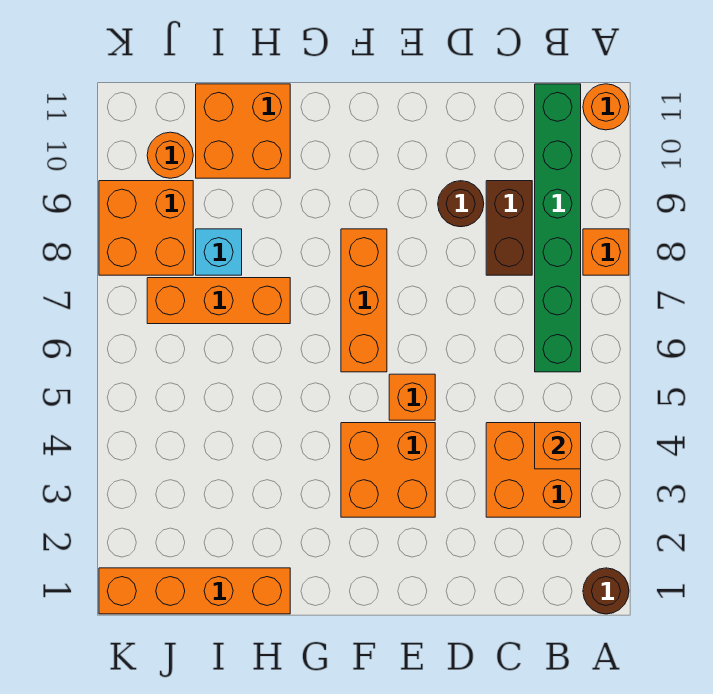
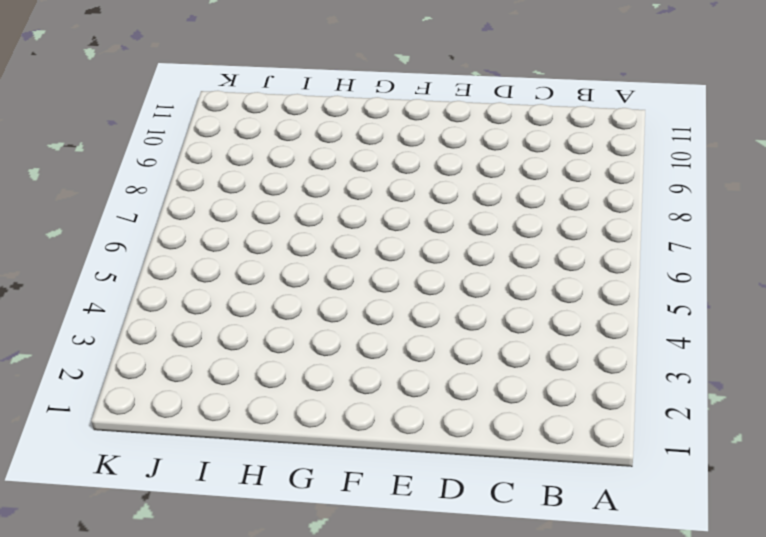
none -> brown 1x1 round brick [583,568,629,614]
none -> orange 1x1 brick [583,229,629,275]
none -> orange 1x1 round brick [583,84,629,130]

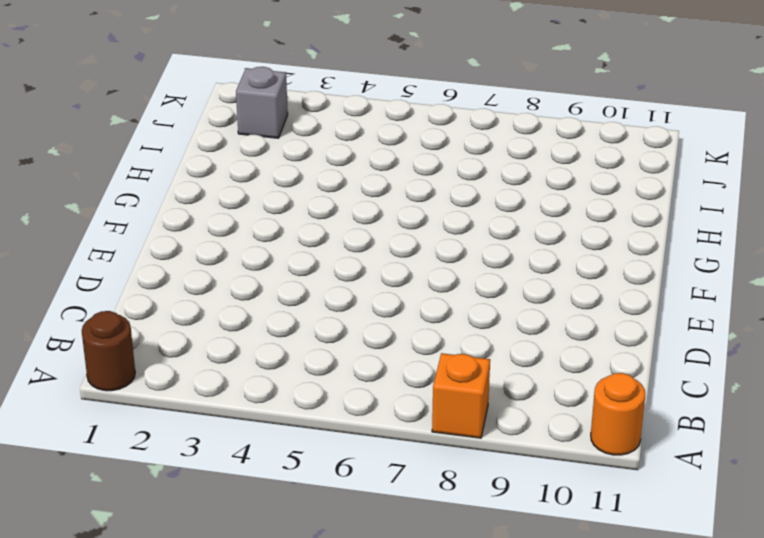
grey 1x1 brick [236,67,288,138] -> none
none -> orange 2x2 brick [486,423,581,517]
none -> green 1x6 brick [535,84,581,372]
none -> brown 1x2 brick [486,181,532,275]

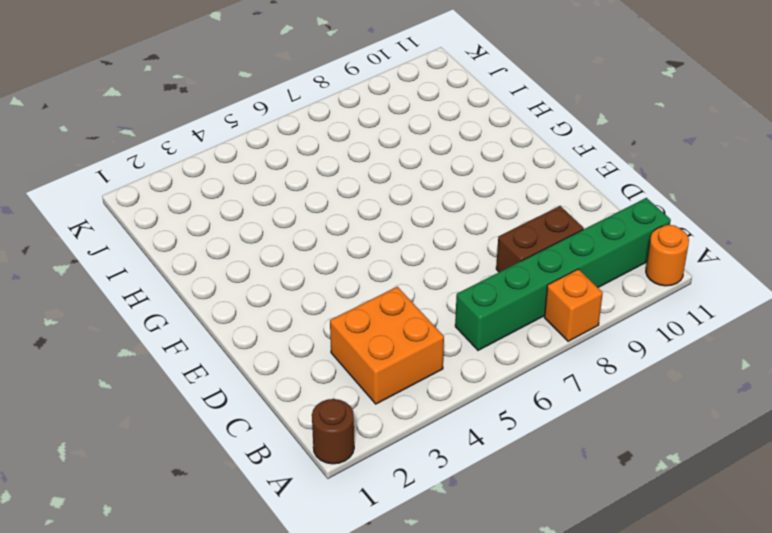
none -> brown 1x1 round brick [438,181,484,227]
none -> orange 2x2 brick [341,423,435,517]
none -> orange 1x1 brick [389,374,435,420]

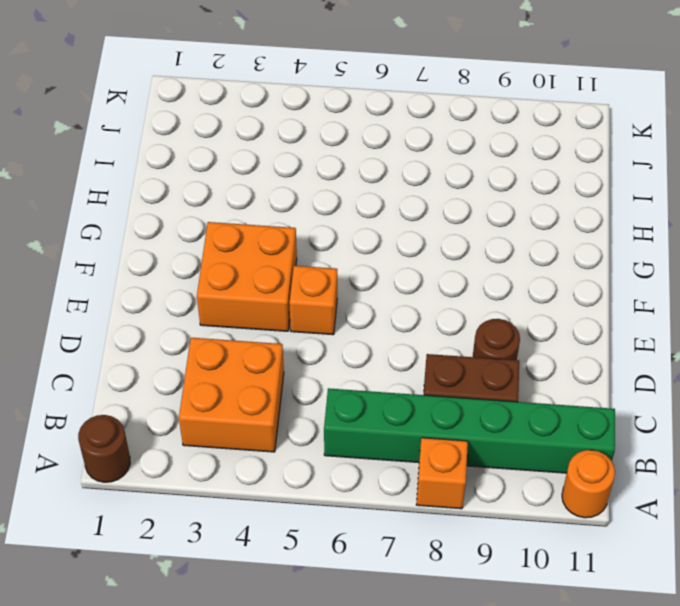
none -> orange 1x3 brick [341,229,387,372]
none -> orange 1x4 brick [99,568,290,614]
none -> orange 1x3 brick [147,278,290,324]

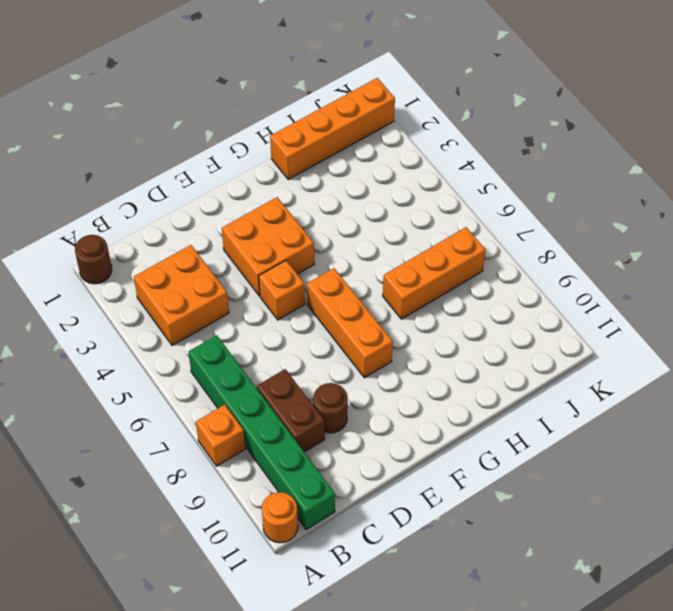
none -> orange 2x2 brick [196,84,290,178]
none -> cyan 1x1 brick [196,229,242,275]
none -> orange 2x2 brick [99,181,193,275]

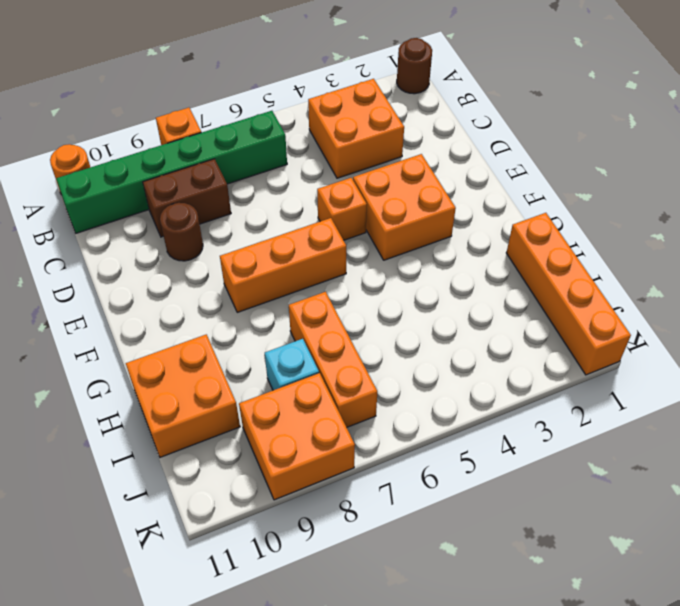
none -> orange 1x1 round brick [147,132,193,178]
none -> orange 1x1 brick [535,423,581,469]

